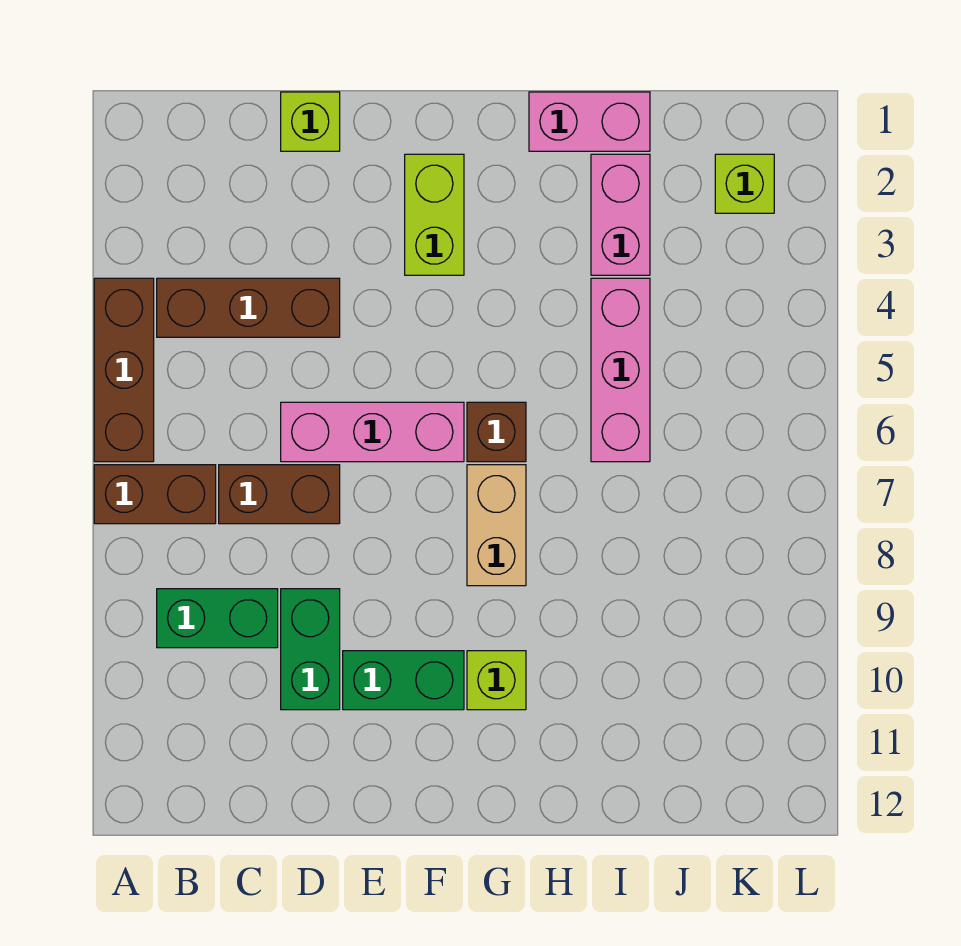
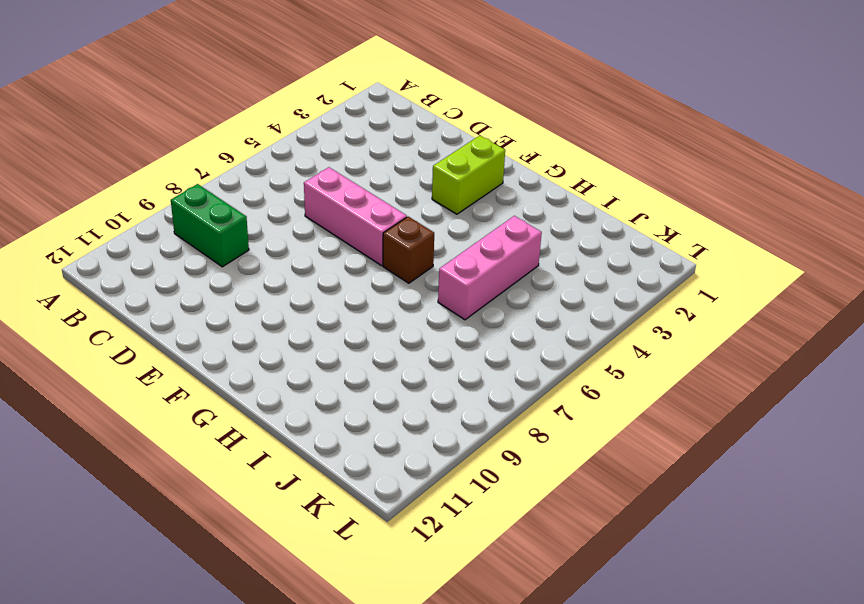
none -> brown 1x3 brick [94,278,154,462]
none -> brown 1x2 brick [94,465,216,524]
none -> brown 1x3 brick [157,278,340,337]

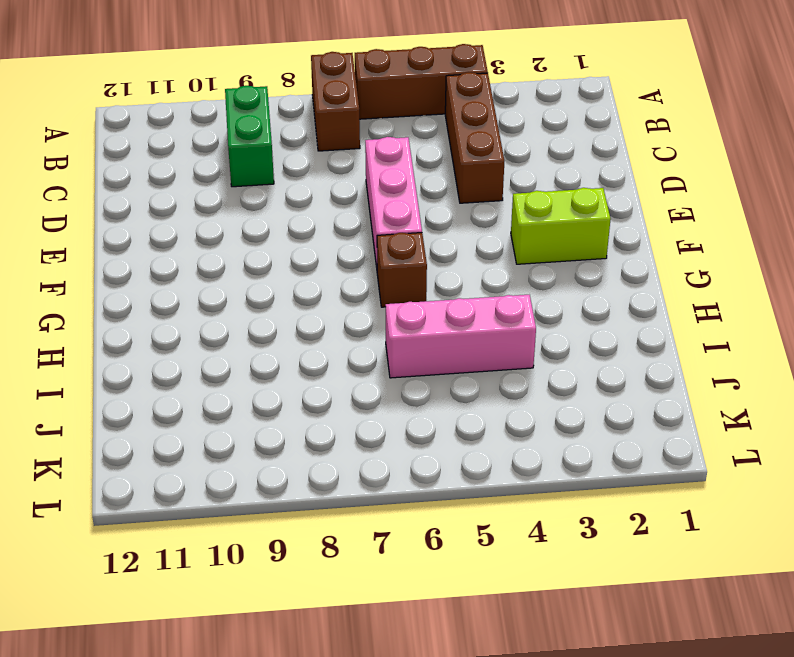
none -> brown 1x2 brick [219,465,340,524]
none -> lime 1x1 brick [281,92,340,151]
none -> green 1x2 brick [281,589,340,710]

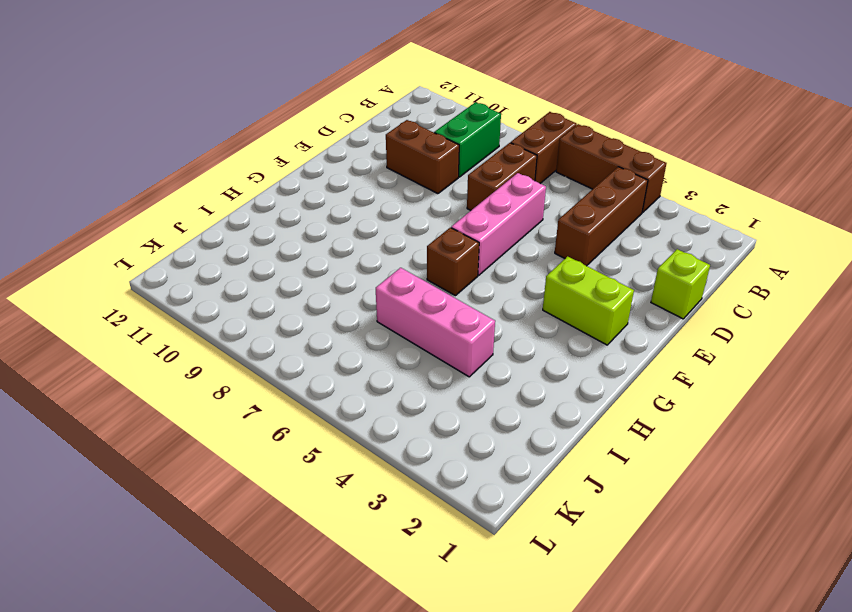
brown 1x2 brick [386,120,459,194] -> green 1x2 brick [281,589,340,710]
none -> green 1x2 brick [343,651,464,710]
none -> tan 1x2 brick [467,465,526,586]
none -> lime 1x1 brick [467,651,526,710]

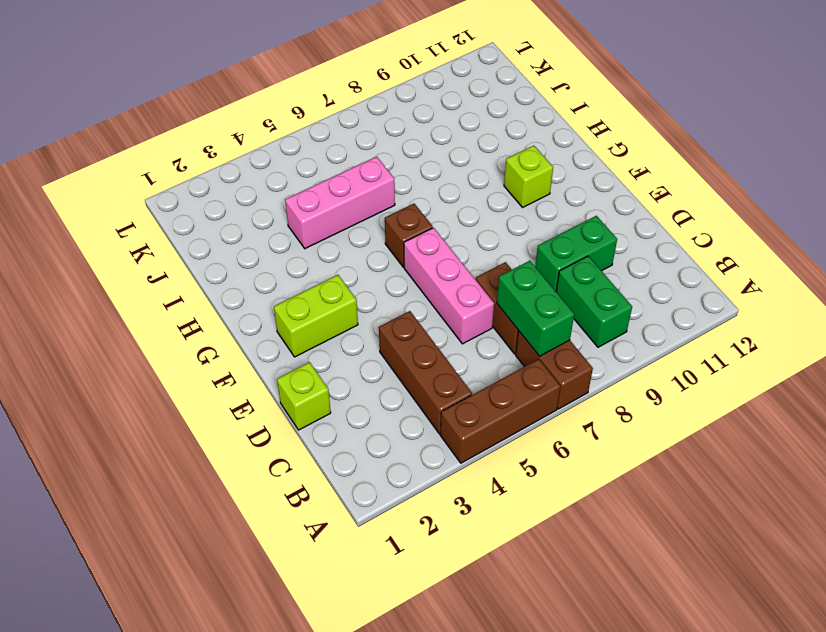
green 1x2 brick [497,261,574,356] -> green 1x2 brick moved to [343,651,464,710]
none -> tan 1x2 brick [467,465,526,586]
none -> pink 1x2 brick [529,92,650,151]
none -> pink 1x2 brick [591,154,650,275]

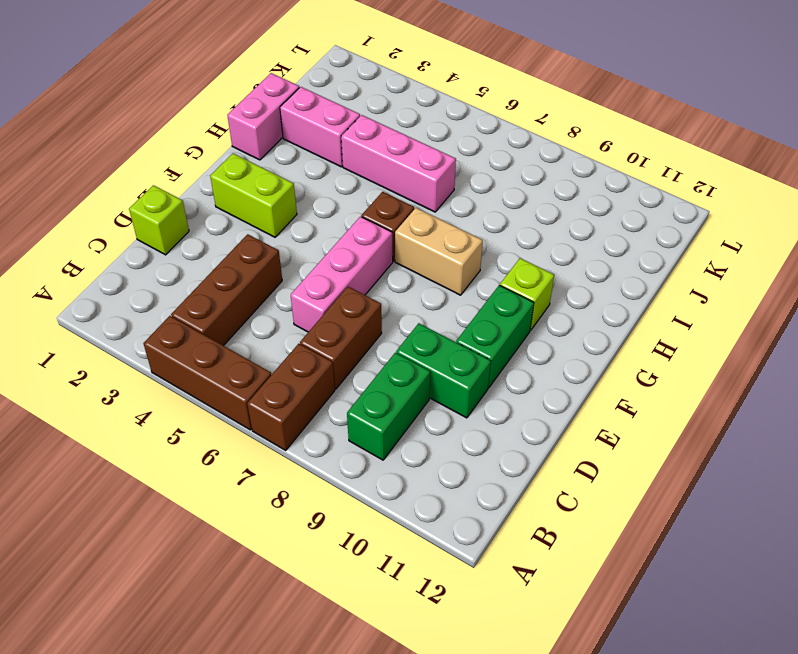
none -> lime 1x1 brick [715,154,774,213]

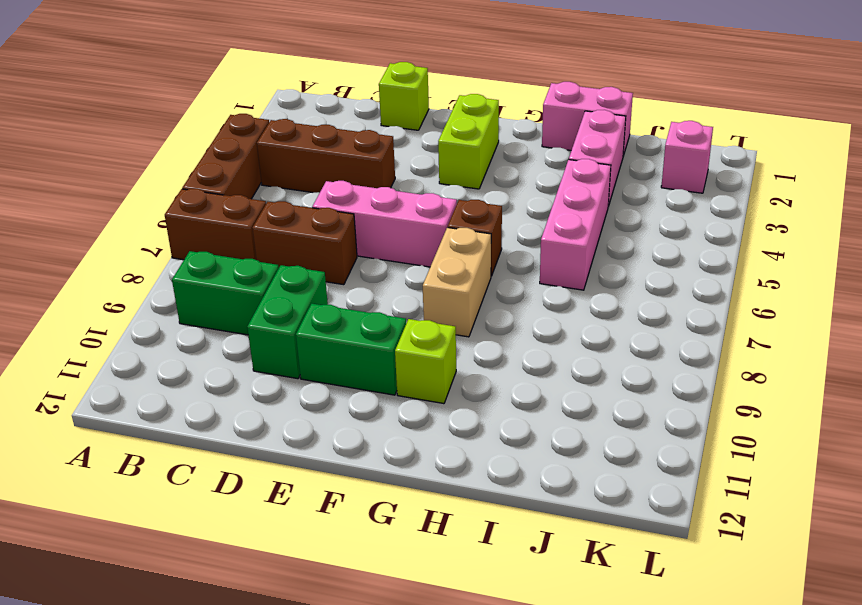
pink 1x1 brick [661,121,713,193] -> lime 1x1 brick [715,154,774,213]

